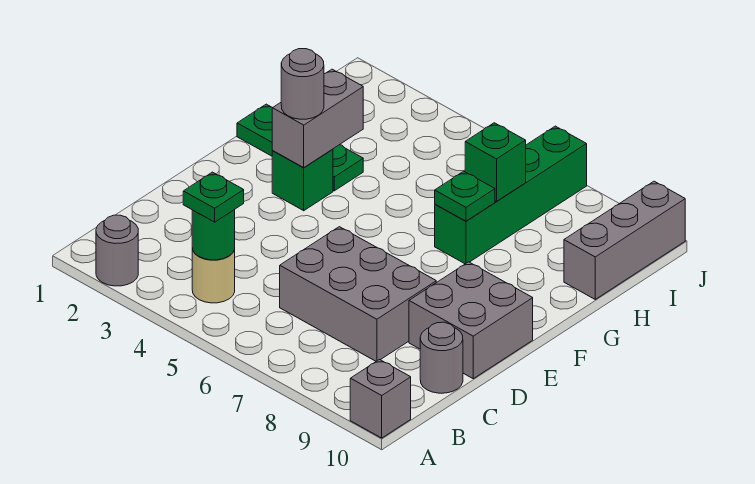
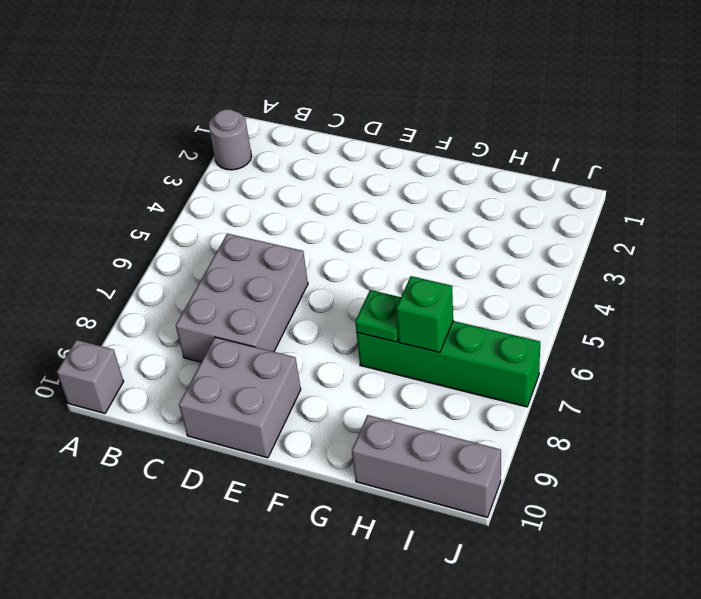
none -> tan 1x1 round brick [192,249,235,303]
none -> grey 1x1 round brick [420,322,463,393]
none -> green 1x1 brick [272,149,333,211]

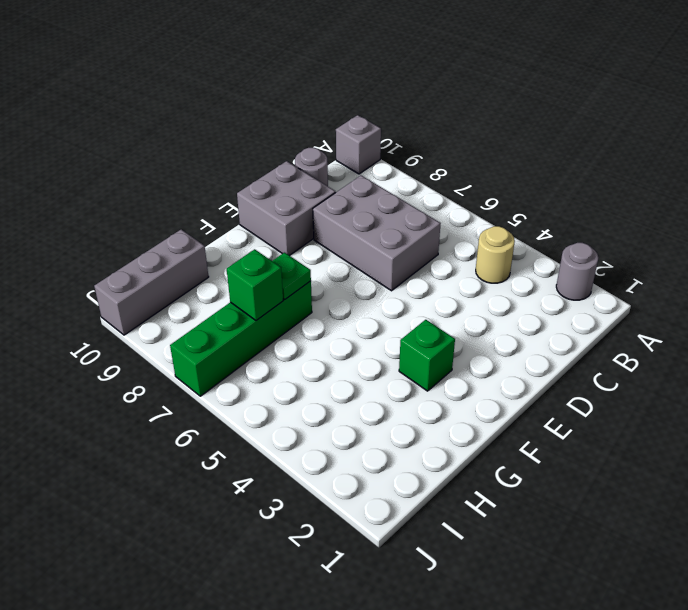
none -> green 1x3 plate [237,104,363,191]
none -> green 1x1 round brick [192,210,235,260]
none -> grey 1x2 brick [272,69,363,167]

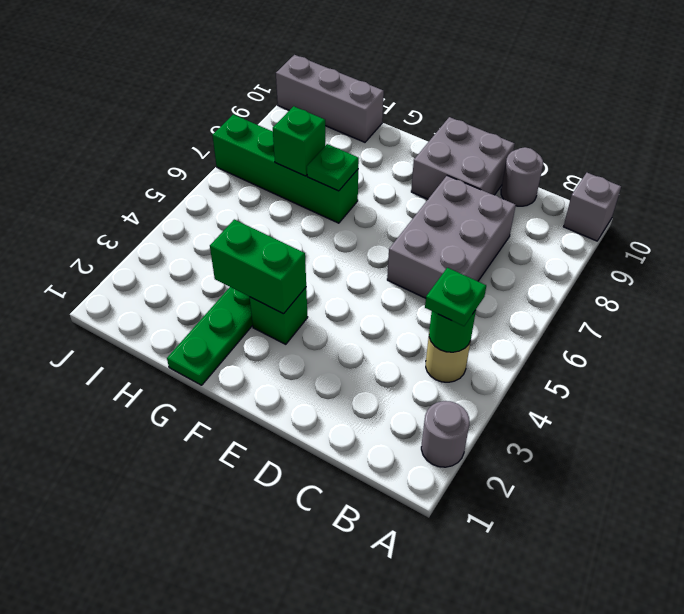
green 1x2 brick [210,219,306,314] -> grey 1x2 brick [272,69,363,167]
none -> grey 1x1 round brick [281,49,324,119]

